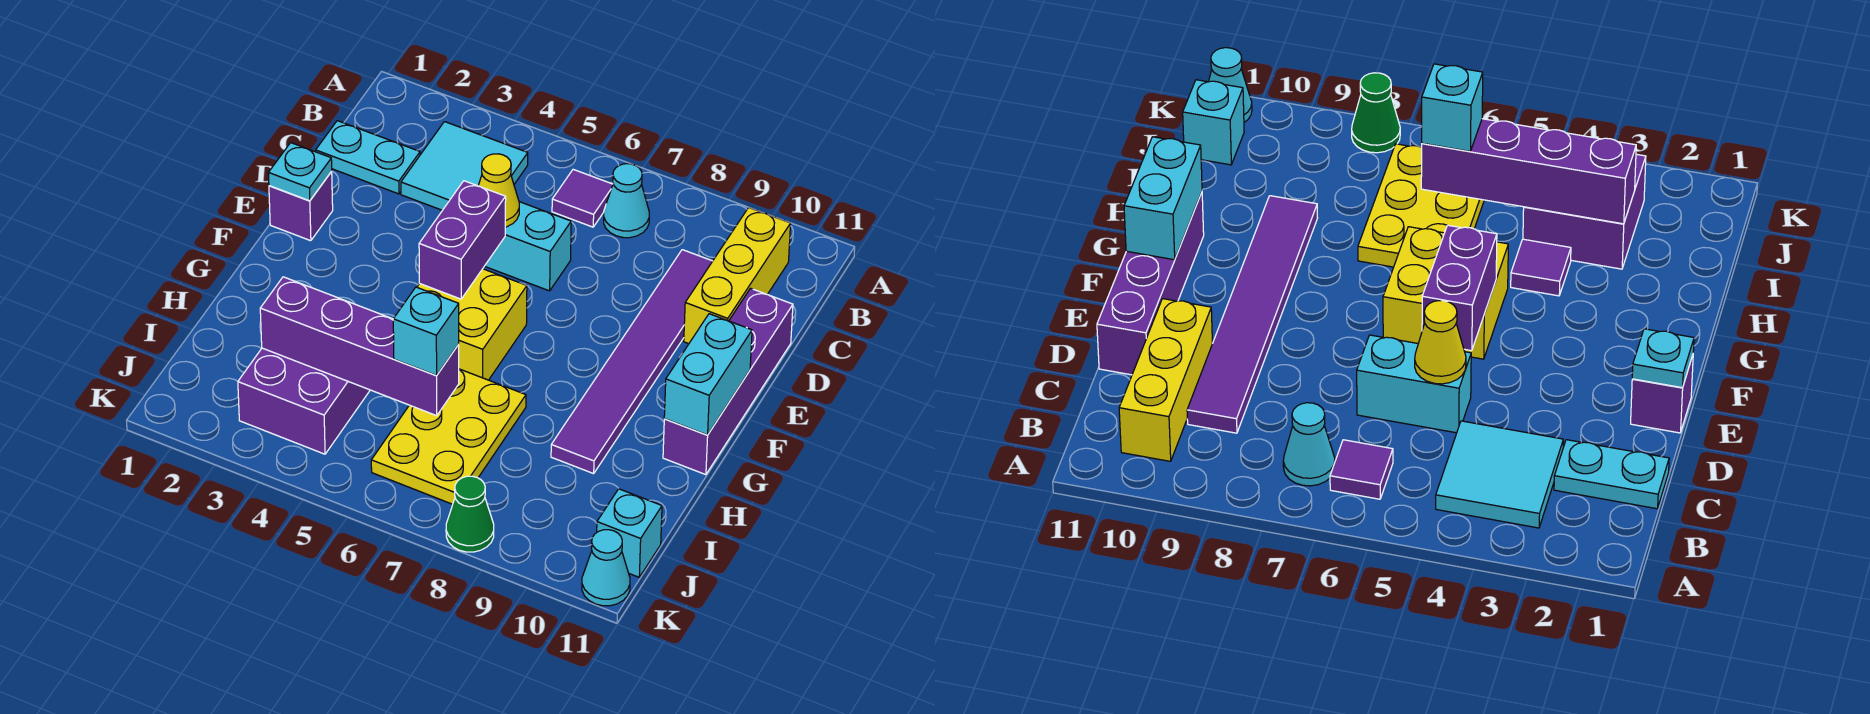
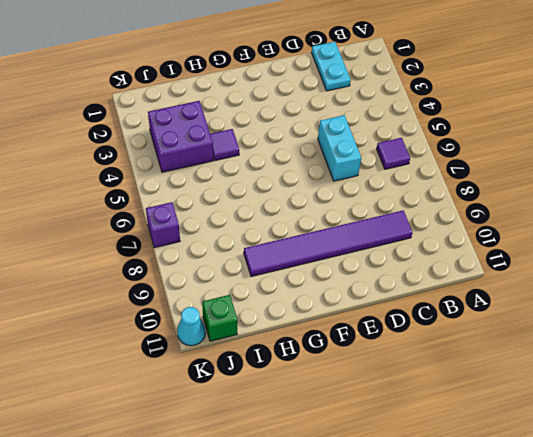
green 1x1 brick [202,295,238,341] -> cyan 1x1 brick [597,489,662,577]
purple 1x1 brick [146,202,180,248] -> purple 1x1 brick moved to [269,172,333,241]
none -> cyan 2x2 tile [401,122,528,210]
none -> cyan 1x1 cone [604,164,649,238]
none -> yellow 1x3 brick [684,207,791,344]

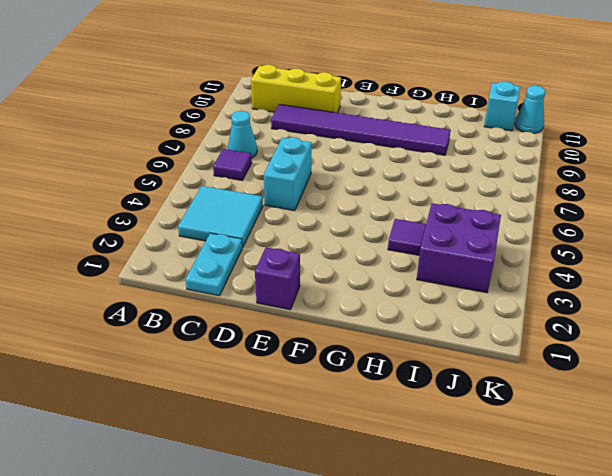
none -> purple 1x4 brick [663,288,793,475]
none -> yellow 2x2 brick [417,269,527,380]
none -> yellow 2x3 plate [371,369,526,504]

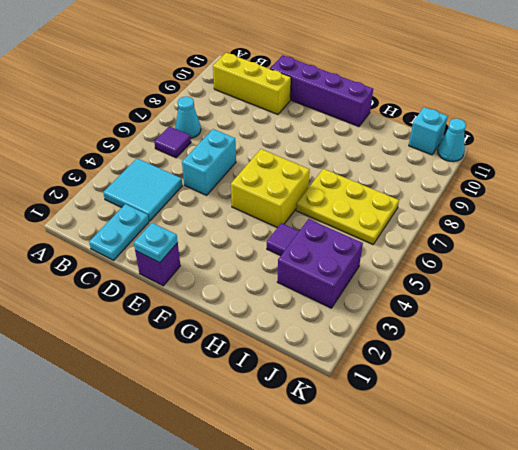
none -> purple 1x6 tile [551,250,712,474]
none -> green 1x1 cone [446,476,494,552]
none -> yellow 1x1 cone [478,154,519,227]

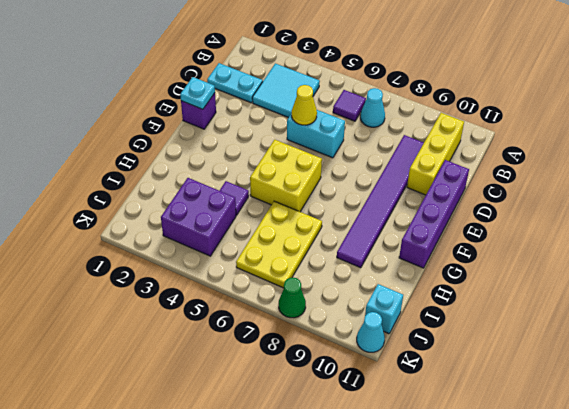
none -> purple 1x2 brick [419,181,506,299]
none -> cyan 1x2 brick [664,314,752,435]
none -> purple 1x4 brick [260,277,459,416]

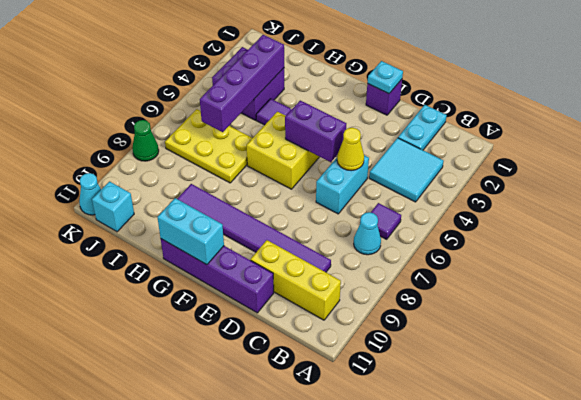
none -> cyan 1x1 brick [393,287,459,375]

